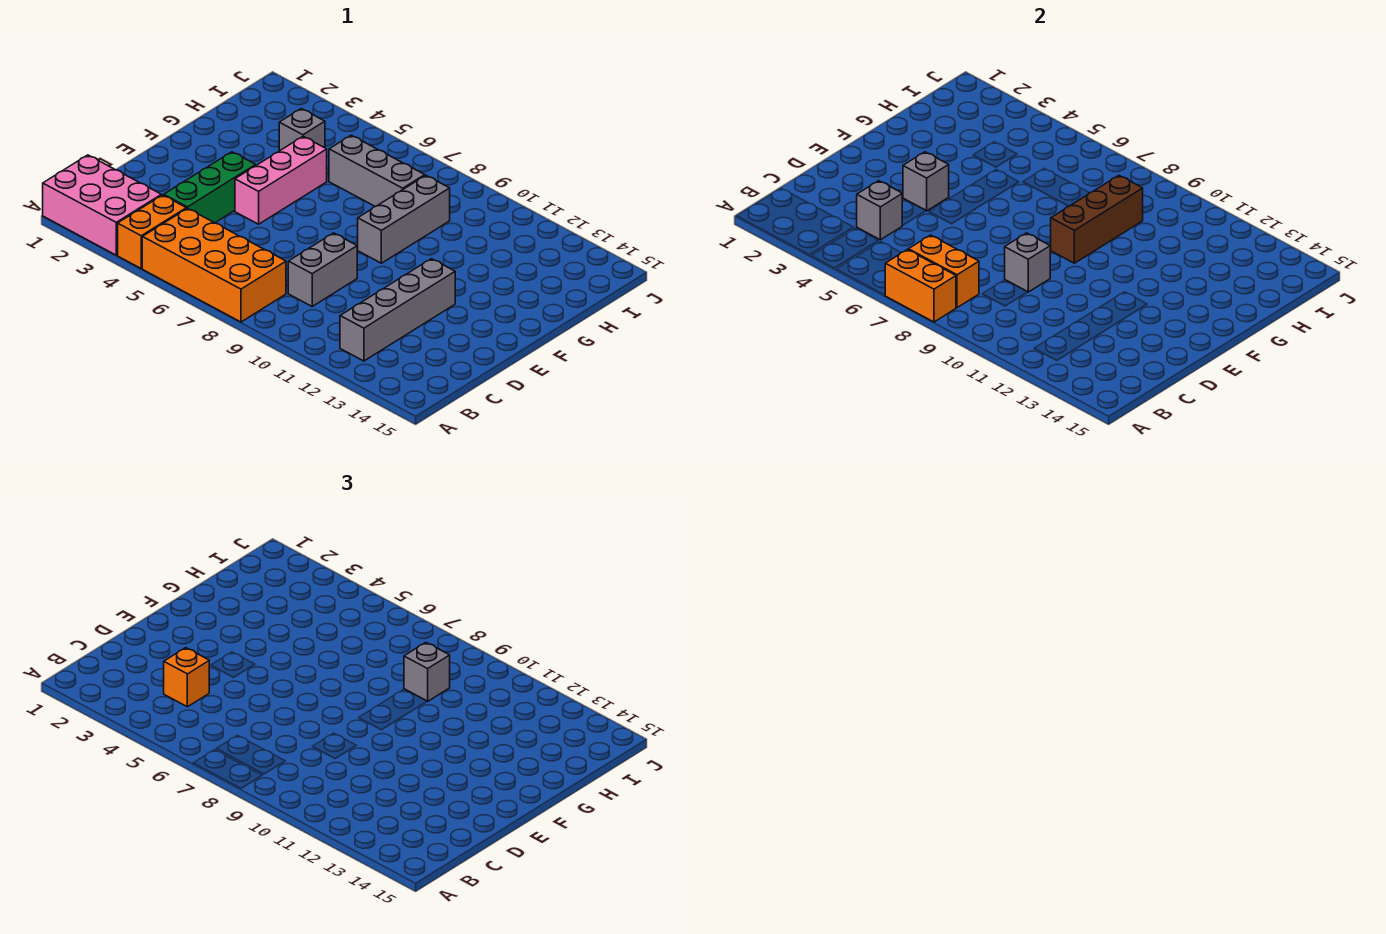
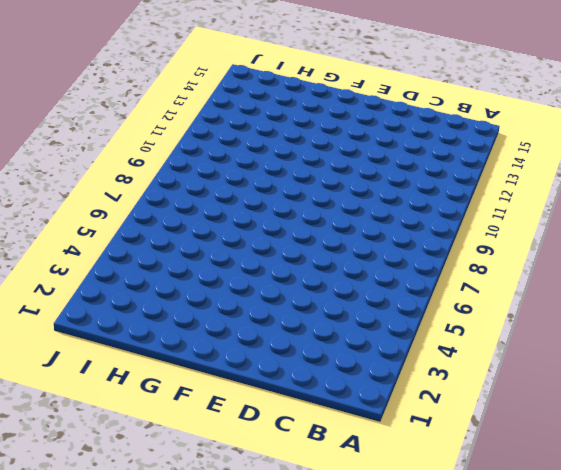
none -> pink 2x3 brick [43,155,161,255]
none -> orange 1x2 brick [118,195,186,268]
none -> orange 2x4 brick [142,208,286,322]

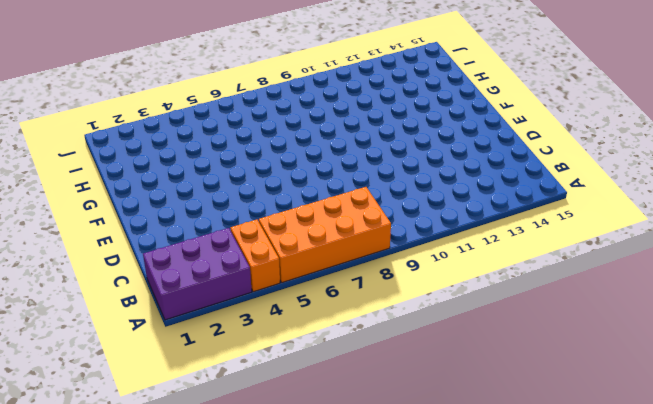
purple 2x3 brick [143,228,252,320] -> pink 2x3 brick [43,155,161,255]
none -> grey 1x4 brick [340,259,455,361]
none -> green 1x3 brick [164,152,256,223]
none -> grey 1x2 brick [288,233,357,306]

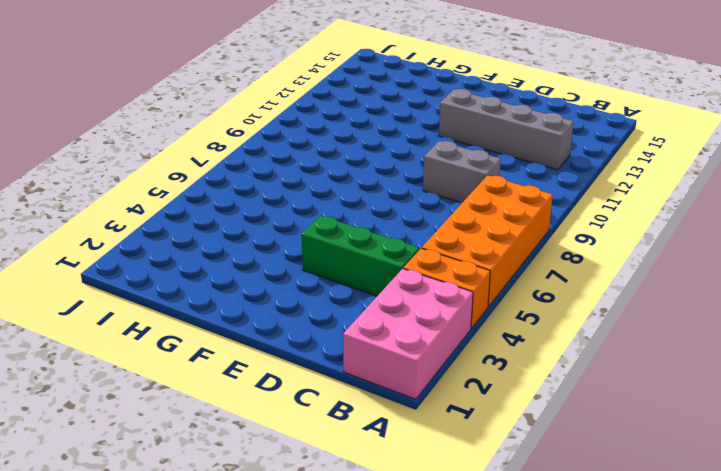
none -> pink 1x3 brick [235,136,327,224]
none -> grey 1x3 brick [358,176,450,263]
none -> grey 1x1 brick [279,109,325,151]

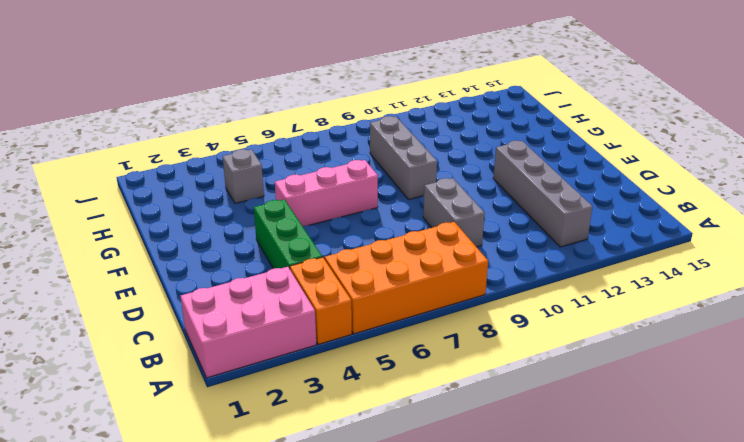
pink 1x3 brick [275,160,378,226] -> pink 1x3 brick turned to [235,136,327,224]
none -> grey 1x3 brick [329,135,425,207]
none -> orange 1x2 brick [885,250,956,322]
none -> orange 1x2 brick [908,235,979,308]

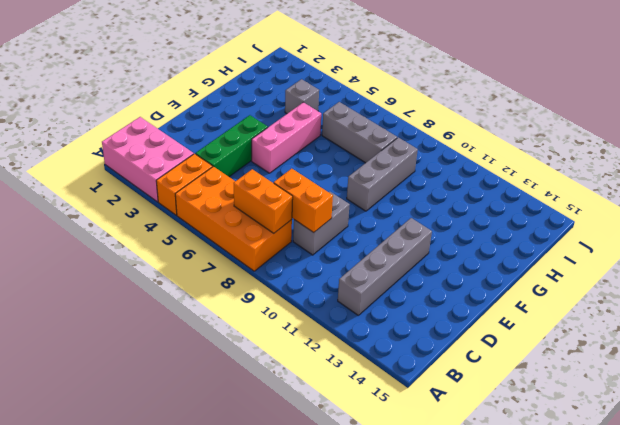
orange 1x2 brick [274,169,333,232] -> orange 1x2 brick moved to [885,250,956,322]
none -> grey 1x1 brick [857,181,903,240]
none -> grey 1x1 brick [1005,233,1050,292]
none -> grey 1x1 brick [903,152,949,211]

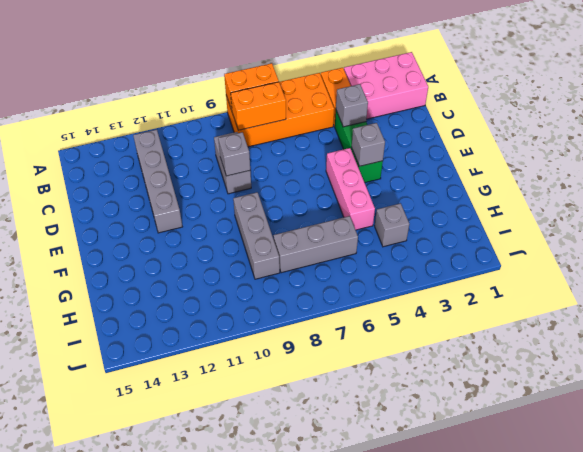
none -> brown 1x3 brick [1051,176,1143,263]
none -> orange 1x1 brick [164,648,209,707]
none -> grey 1x1 brick [404,643,450,701]

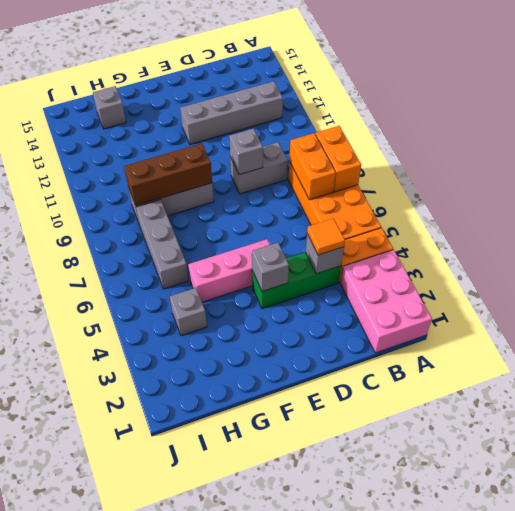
orange 1x1 tile [307,218,345,255] -> orange 1x1 brick [164,648,209,707]
grey 1x1 brick [93,86,126,129] -> grey 1x1 brick moved to [404,643,450,701]

